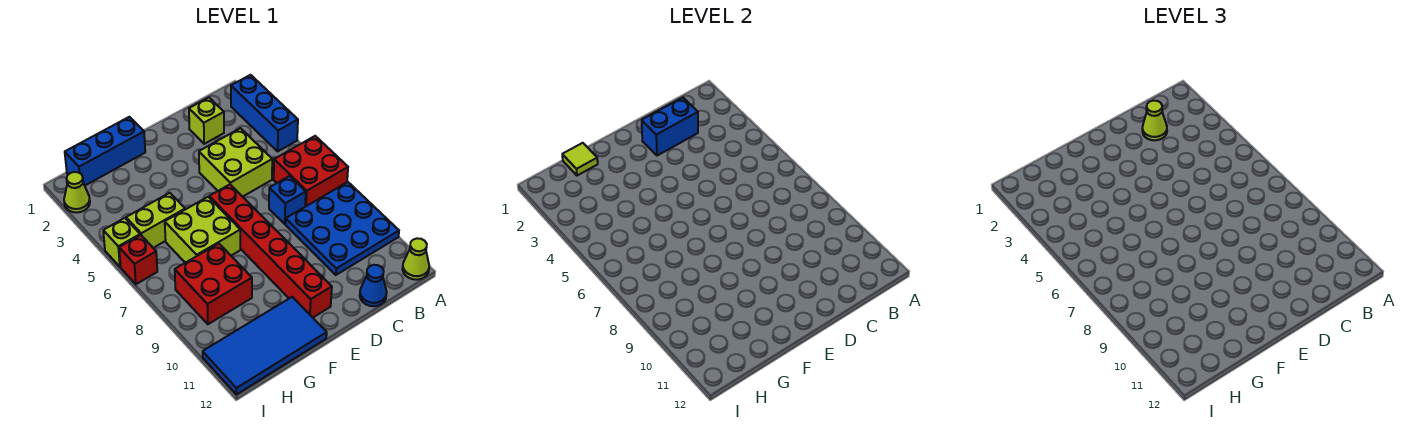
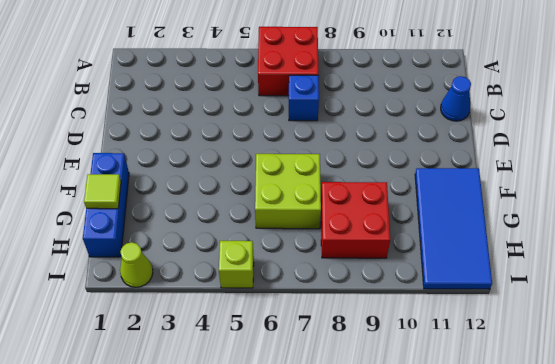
none -> blue 1x3 brick [231,75,298,151]
none -> blue 3x3 plate [285,182,399,275]
none -> lime 1x1 cone [403,238,429,280]

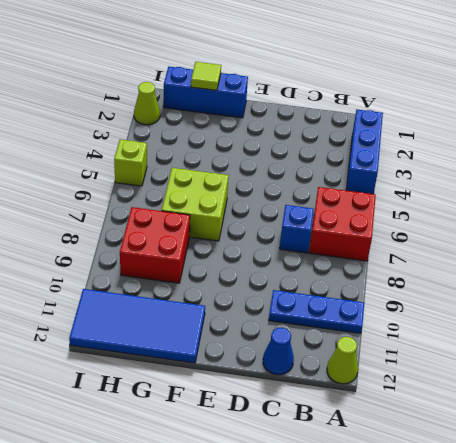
blue 1x3 plate [269,290,364,333] -> blue 3x3 plate [285,182,399,275]
none -> lime 1x1 brick [189,98,224,144]
none -> lime 2x2 brick [199,128,272,197]
none -> red 1x6 brick [209,184,332,317]

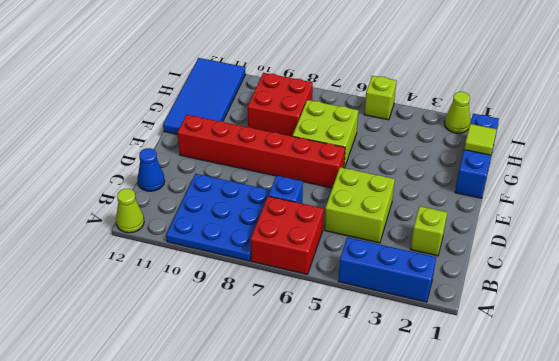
none -> lime 1x2 brick [126,193,185,248]
none -> red 1x1 brick [119,235,157,284]
none -> blue 1x2 brick [642,98,698,156]

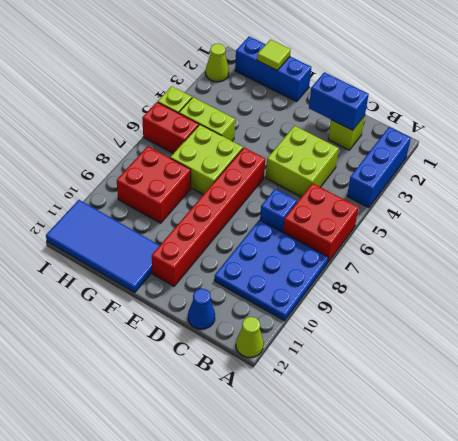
red 1x2 brick [142,102,199,154] -> red 1x1 brick [119,235,157,284]
none -> lime 1x1 cone [1142,101,1167,140]

